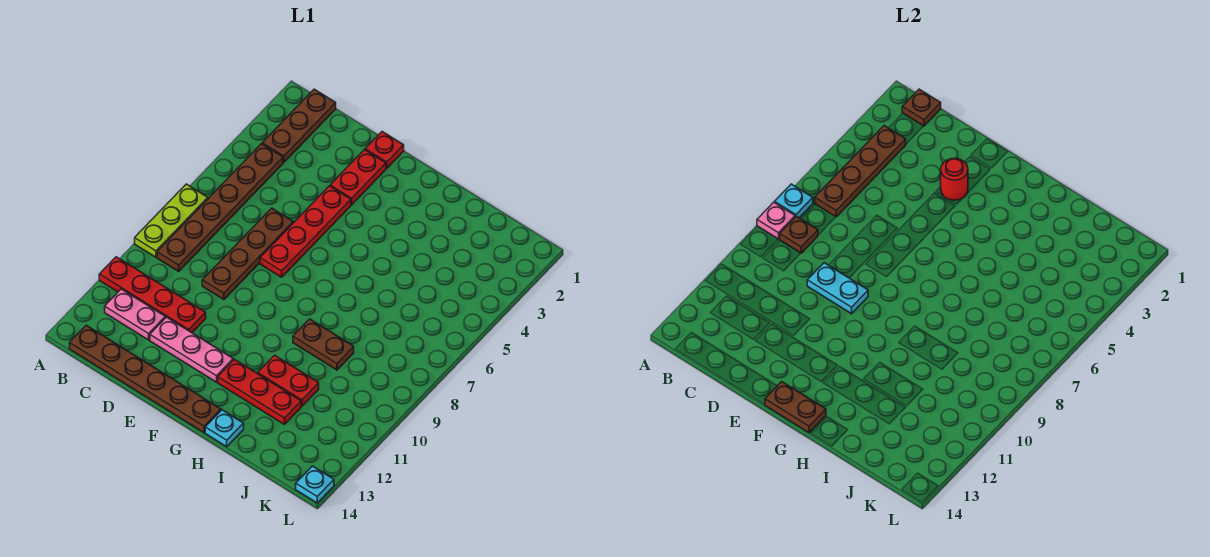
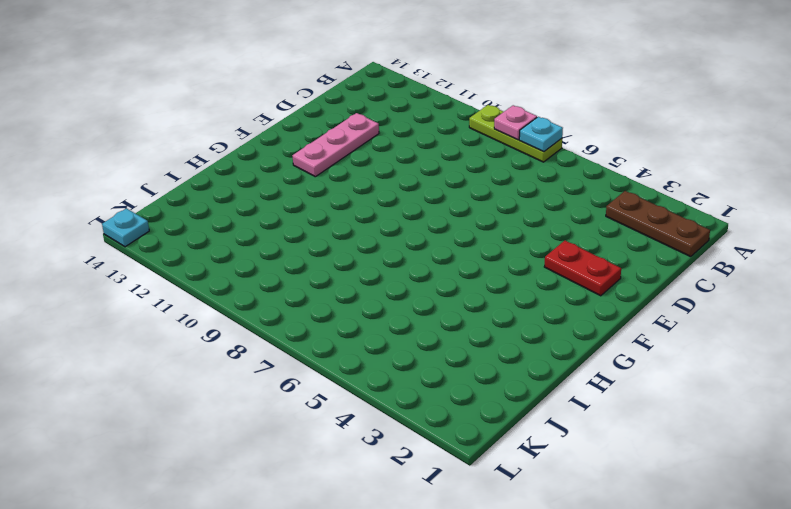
none -> red 1x4 plate [99,257,206,333]
none -> brown 1x6 plate [157,144,283,271]
none -> pink 1x2 plate [105,289,165,340]

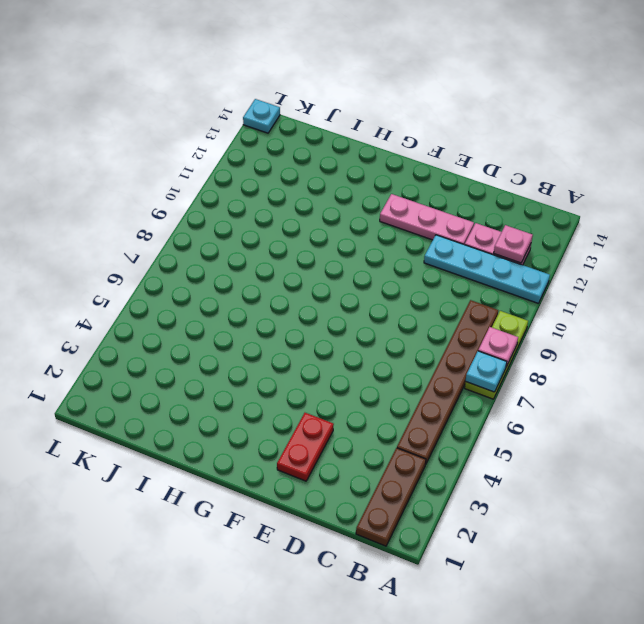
cyan 1x4 plate [424,235,550,303] -> red 1x4 plate [99,257,206,333]
pink 1x1 plate [494,225,533,263] -> none
none -> brown 1x6 plate [70,325,221,433]
none -> brown 1x4 plate [202,208,293,300]
none -> red 1x1 plate [365,132,404,168]

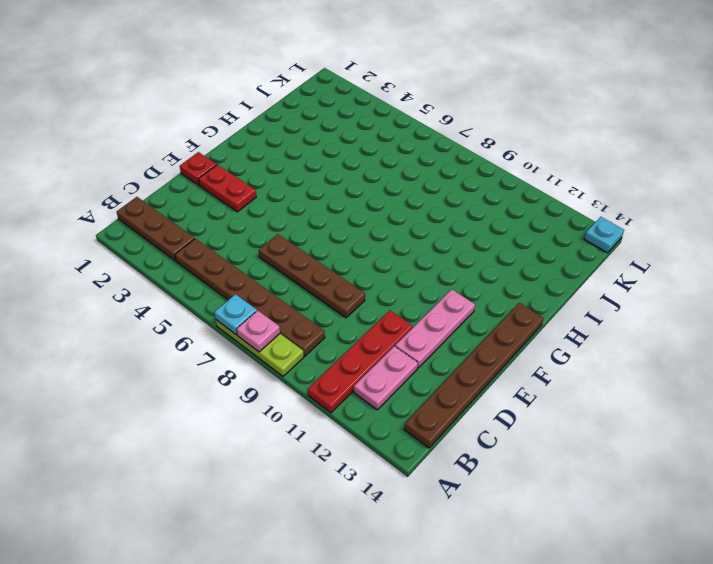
none -> red 1x4 plate [260,186,351,277]
none -> red 1x3 plate [218,360,301,424]
none -> brown 1x2 plate [293,319,354,370]

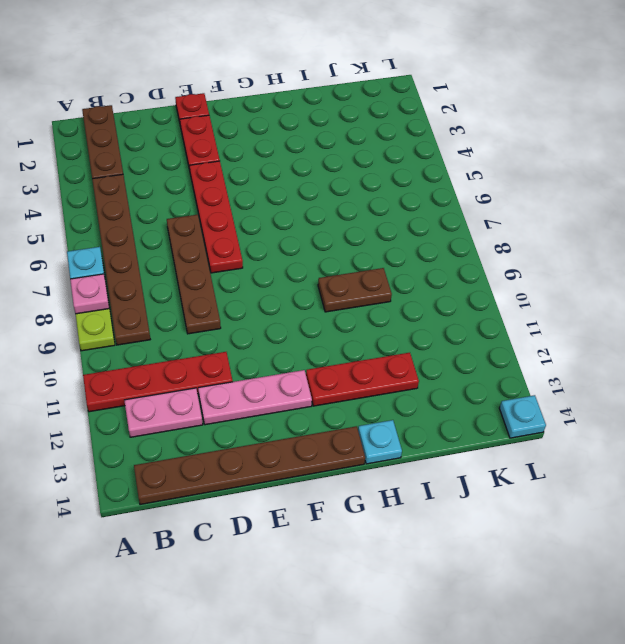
none -> red 1x2 plate [258,355,319,406]
none -> brown 1x1 plate [902,89,941,126]
none -> brown 1x4 plate [815,126,906,217]

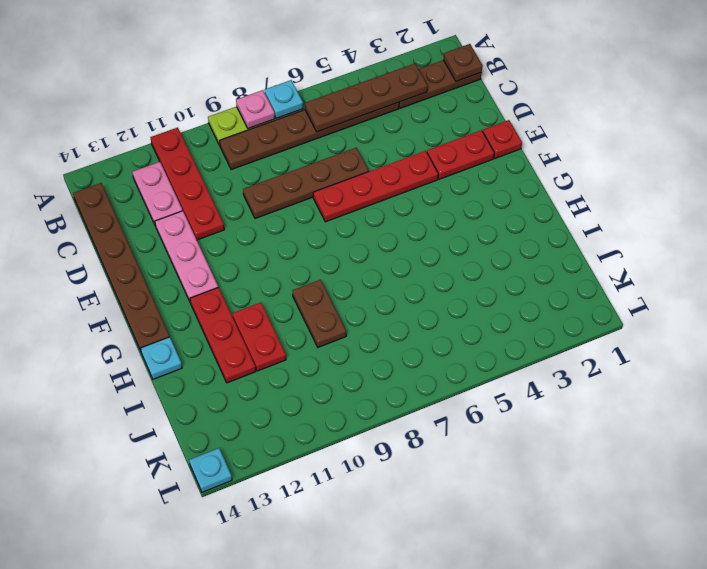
none -> brown 1x1 plate [780,216,818,253]
none -> cyan 1x2 plate [807,263,868,314]
none -> red 1x1 round brick [941,158,968,200]

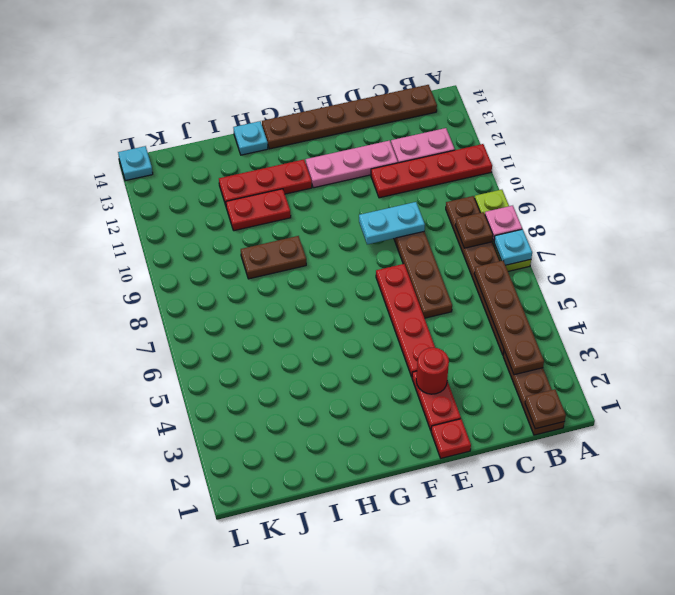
none -> brown 1x2 plate [765,382,826,433]

